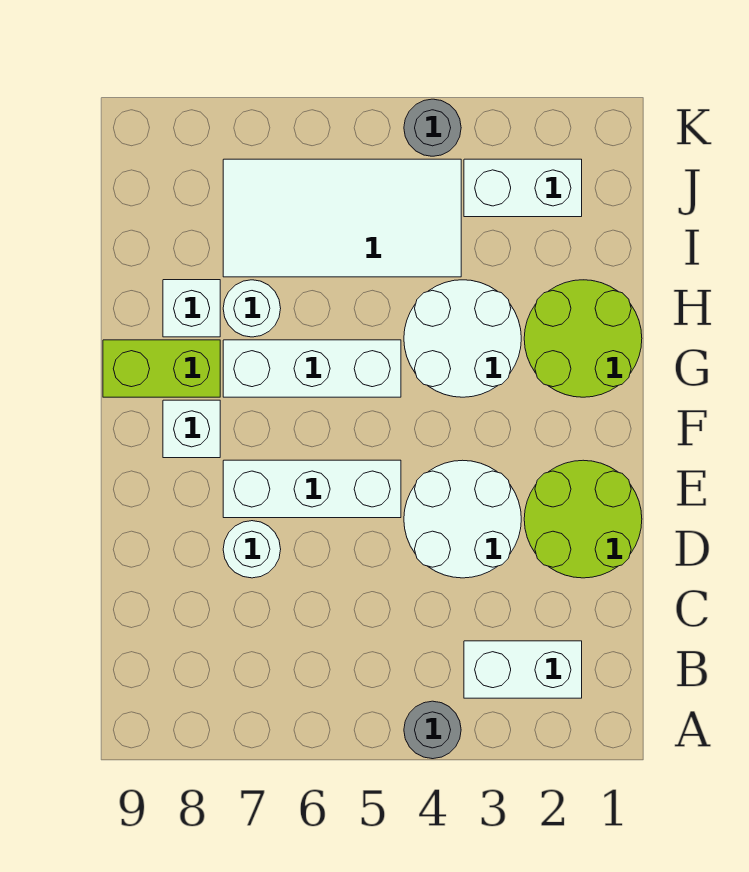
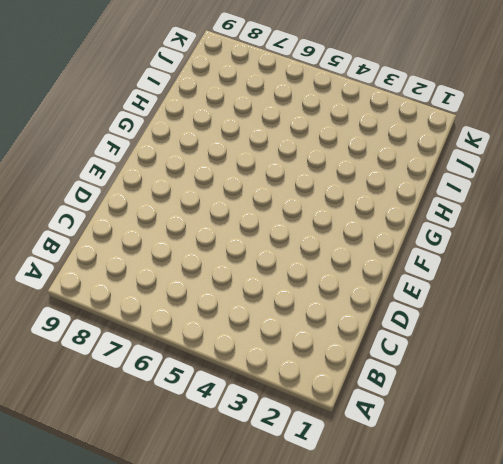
none -> grey 1x1 round brick [404,701,461,759]
none -> white 1x2 brick [464,641,582,698]
none -> lime 2x2 round brick [524,460,642,578]

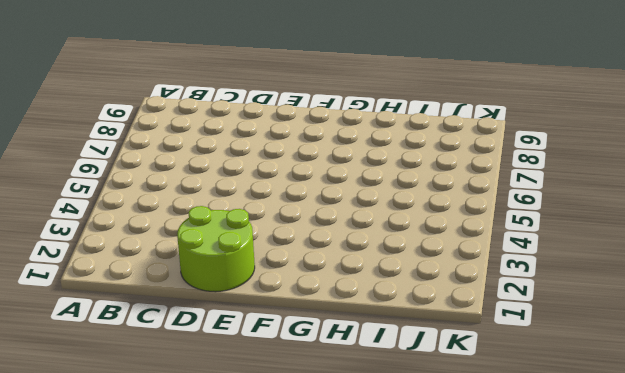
none -> grey 1x1 round brick [404,701,461,759]
none -> white 1x2 brick [464,641,582,698]
none -> white 2x2 round brick [404,460,521,578]

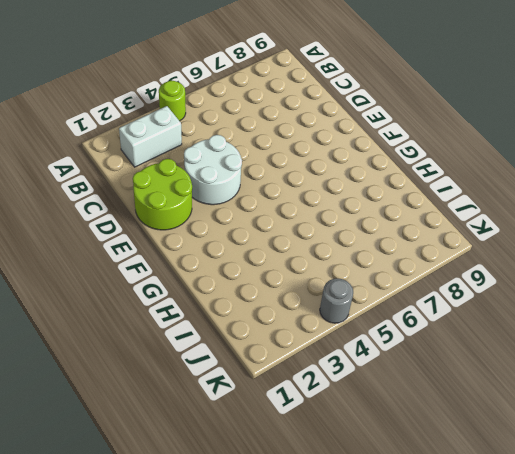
lime 1x1 round brick [159,81,186,121] -> grey 1x1 round brick [404,701,461,759]
none -> white 1x1 round brick [223,521,281,578]
none -> white 1x3 brick [223,460,401,518]
none -> white 1x1 brick [163,400,220,458]

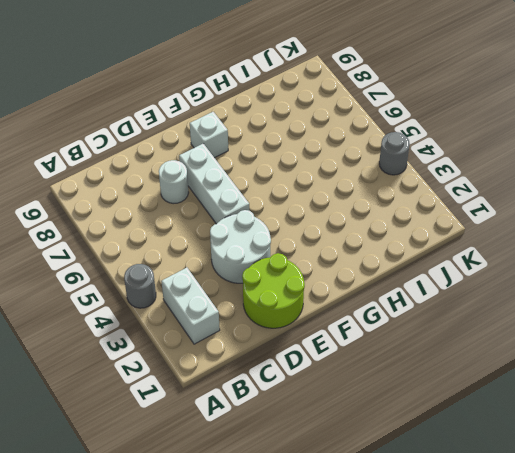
none -> lime 2x2 round brick [524,280,642,397]
none -> white 2x2 round brick [404,280,521,397]
none -> white 1x3 brick [223,340,401,397]

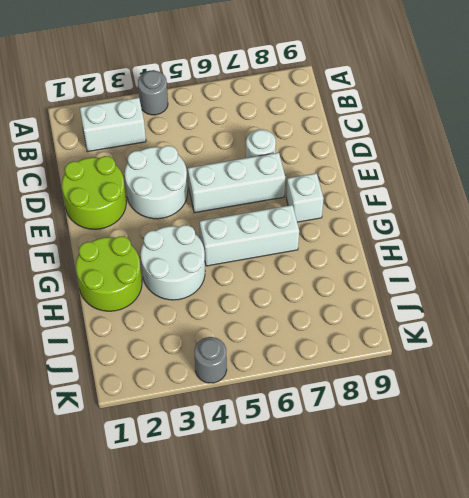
none -> lime 1x2 brick [103,340,220,397]
none -> white 1x1 round brick [223,280,281,337]
none -> white 1x1 brick [163,280,220,337]

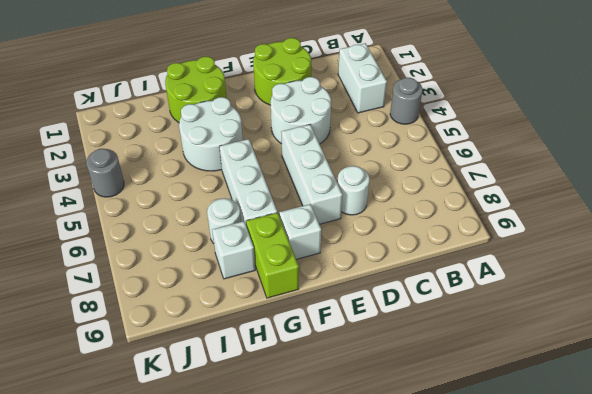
none -> white 2x4 tile [223,159,461,277]
none -> white 1x2 brick [464,159,582,217]

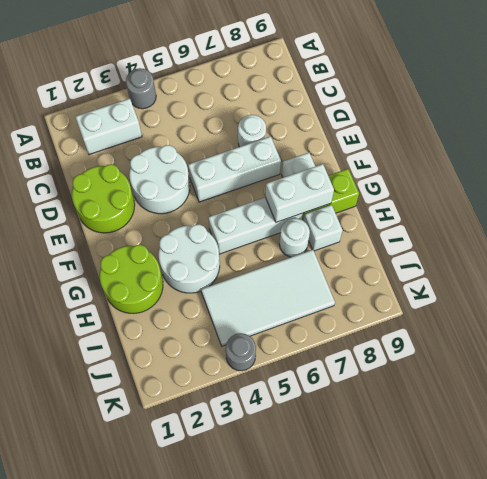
white 1x2 brick [265,164,334,222] -> white 1x2 brick moved to [464,159,582,217]

